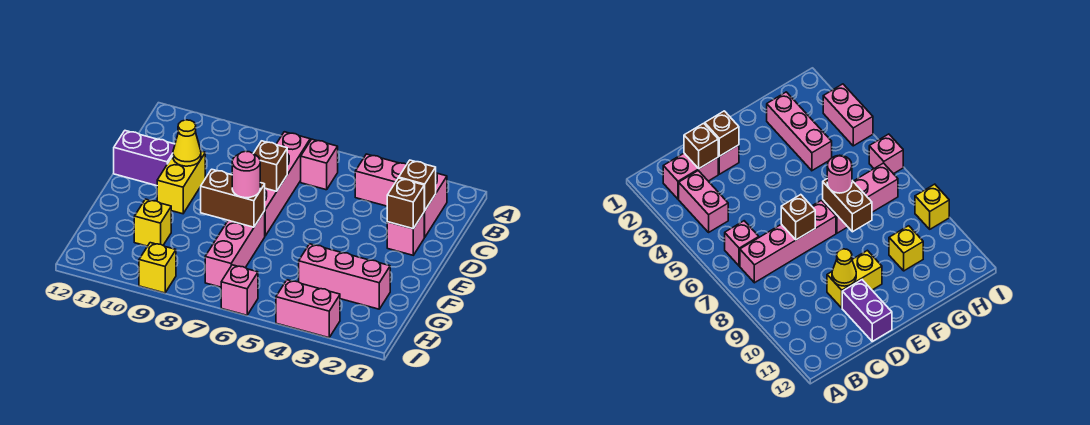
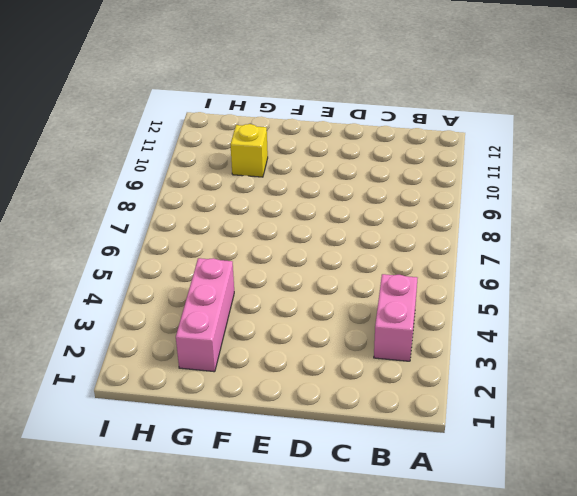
none -> pink 1x2 brick [424,173,447,237]
none -> pink 1x1 brick [301,139,338,190]
none -> pink 1x4 brick [265,132,310,236]

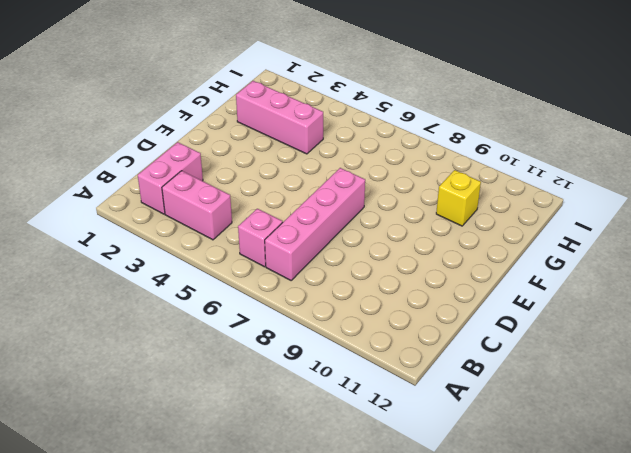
none -> pink 1x1 brick [387,213,425,255]
none -> yellow 1x2 brick [157,151,205,214]
none -> purple 1x2 brick [114,131,175,186]

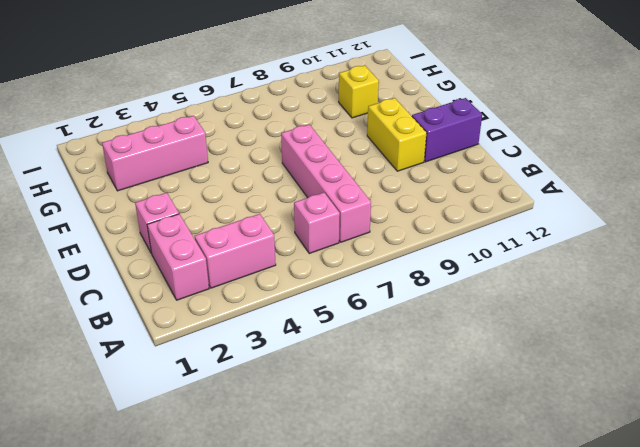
none -> pink 1x3 brick [205,211,265,287]
none -> pink 1x2 brick [276,280,340,338]
none -> pink 1x1 brick [221,265,258,315]

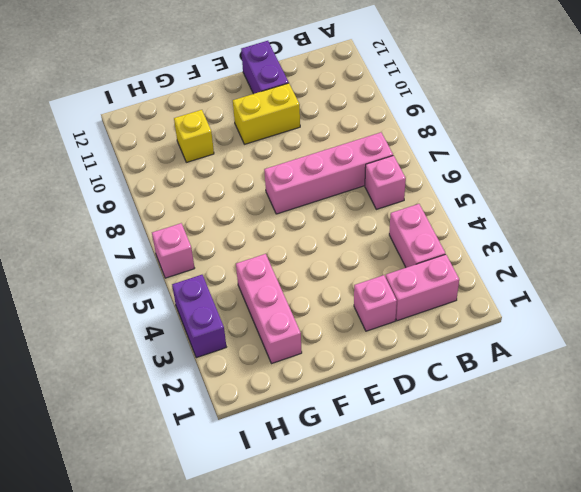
purple 1x2 brick [172,275,226,358] -> pink 1x2 brick [276,280,340,338]
none -> pink 1x3 brick [205,211,265,287]
none -> yellow 1x1 brick [139,243,176,293]
none -> brown 1x1 brick [399,160,436,210]

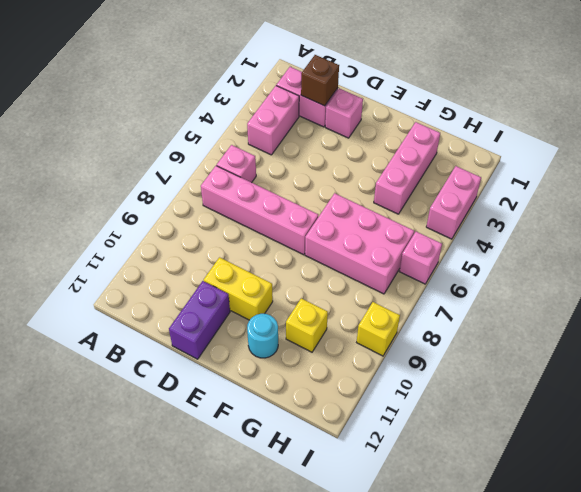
pink 2x3 brick [305,193,414,294] -> pink 1x3 brick [205,211,265,287]
cyan 1x1 round brick [247,314,278,358] -> none
none -> brown 1x1 brick [387,178,425,229]
none -> brown 1x1 brick [253,141,287,191]
none -> yellow 1x1 cone [173,120,201,166]

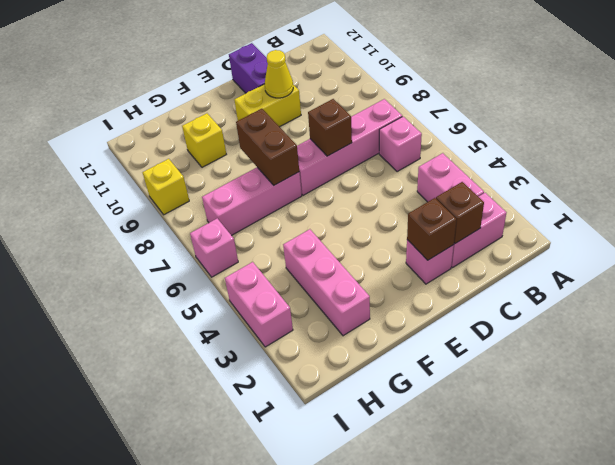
none -> pink 1x1 round brick [232,151,260,198]

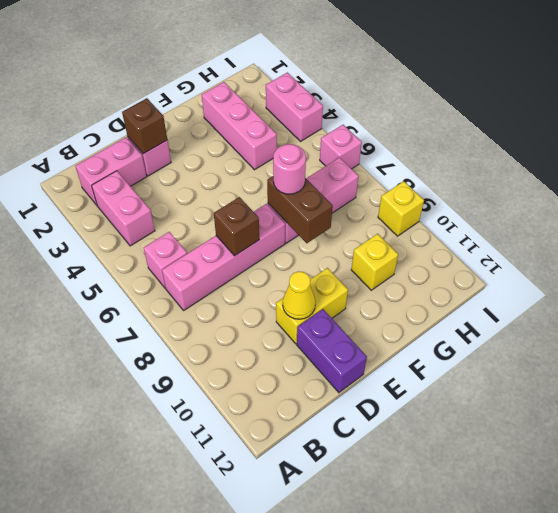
none -> brown 1x1 brick [399,160,436,210]

